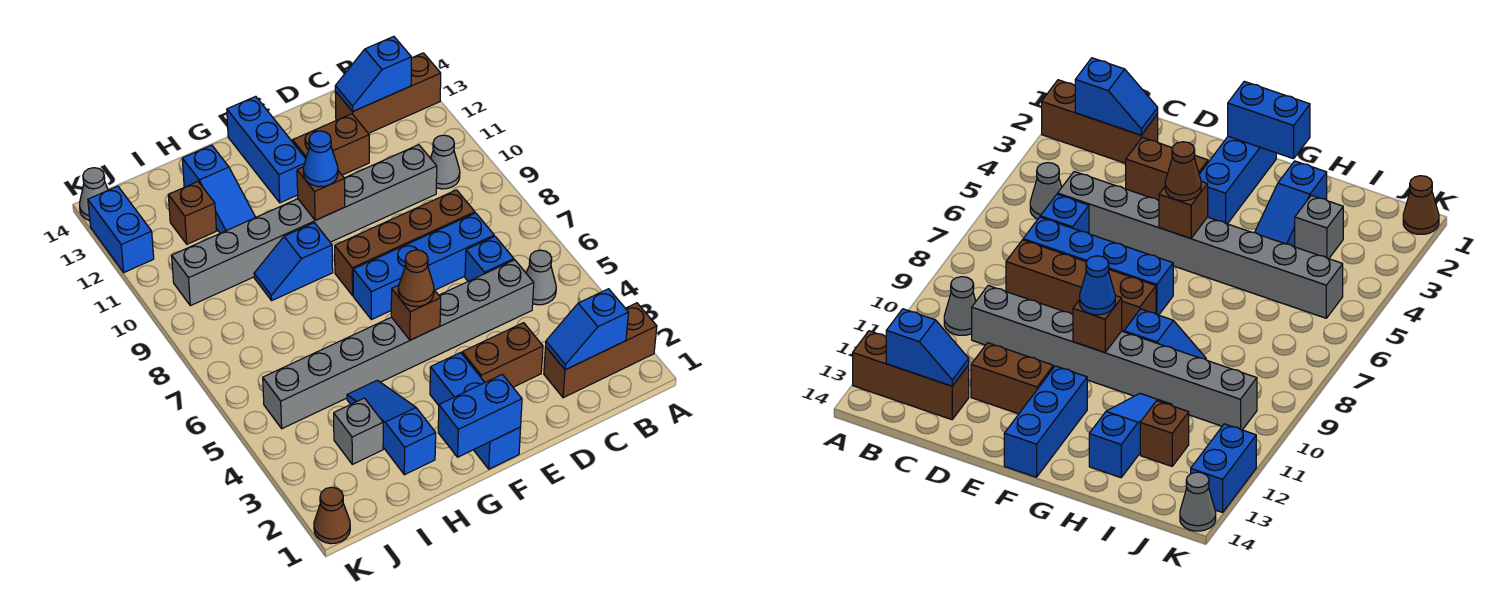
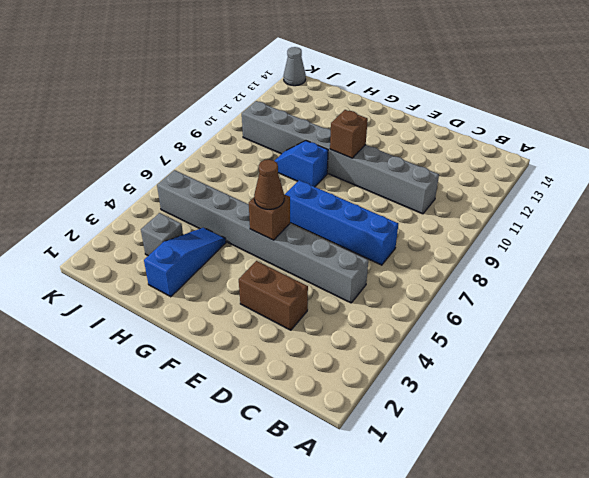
none -> brown 1x3 brick [544,303,657,398]
none -> brown 1x3 brick [335,53,441,133]
none -> grey 1x1 cone [526,250,556,305]

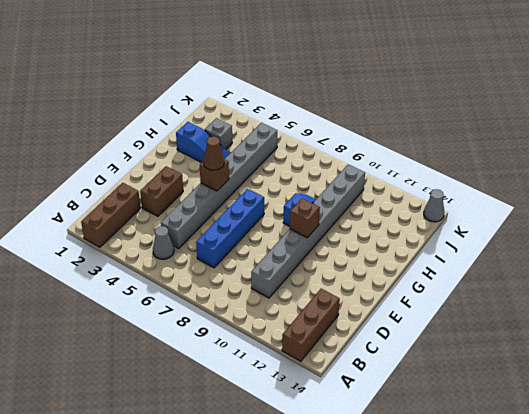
none -> grey 1x1 cone [431,135,460,189]
none -> blue 1x1 brick [465,236,514,281]
none -> brown 1x4 brick [335,190,475,295]

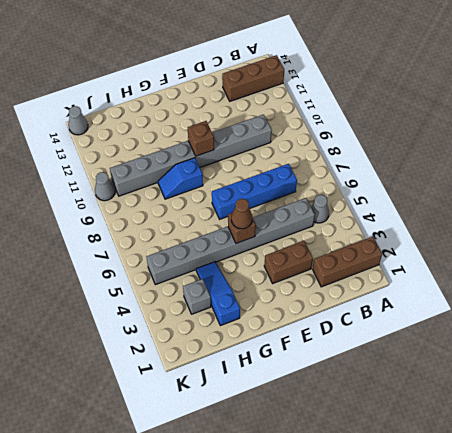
grey 1x1 cone [95,172,115,201] -> grey 1x1 cone moved to [431,135,460,189]
none -> blue 1x1 brick [465,236,514,281]
none -> brown 1x4 brick [335,190,475,295]
none -> brown 1x2 brick [293,114,369,175]

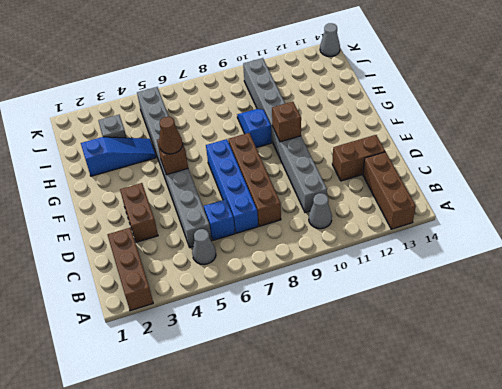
brown 1x2 brick [332,135,385,181] -> brown 1x2 brick turned to [293,114,369,175]
none -> blue 1x3 brick [430,352,521,469]
none -> blue 1x3 brick [227,96,306,203]
none -> blue 1x3 slope [182,145,256,233]

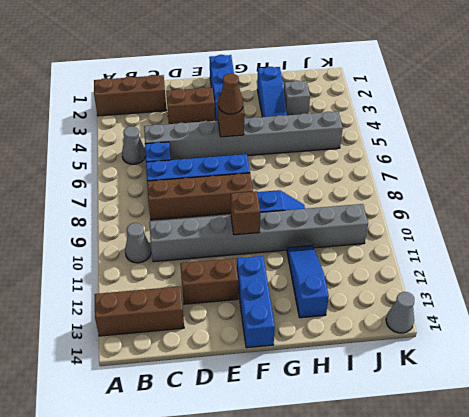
none -> brown 1x1 brick [168,182,216,244]
none -> brown 1x1 cone [314,487,350,544]
none -> blue 1x2 brick [88,186,154,272]

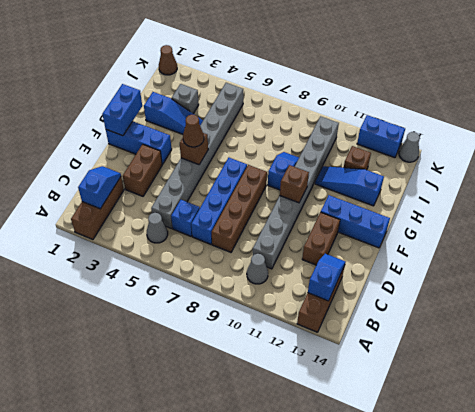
none -> blue 1x1 cone [303,131,338,187]

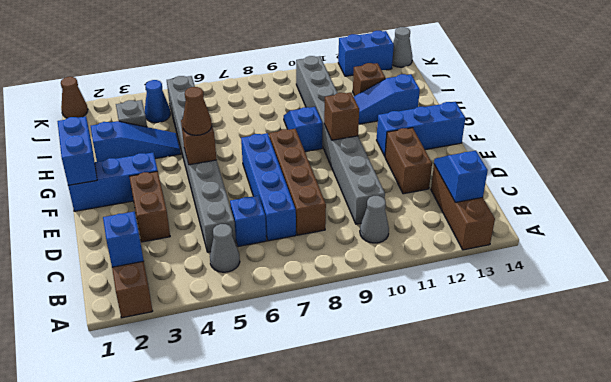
blue 1x1 cone [145,80,170,123] -> blue 1x1 cone moved to [303,131,338,187]

